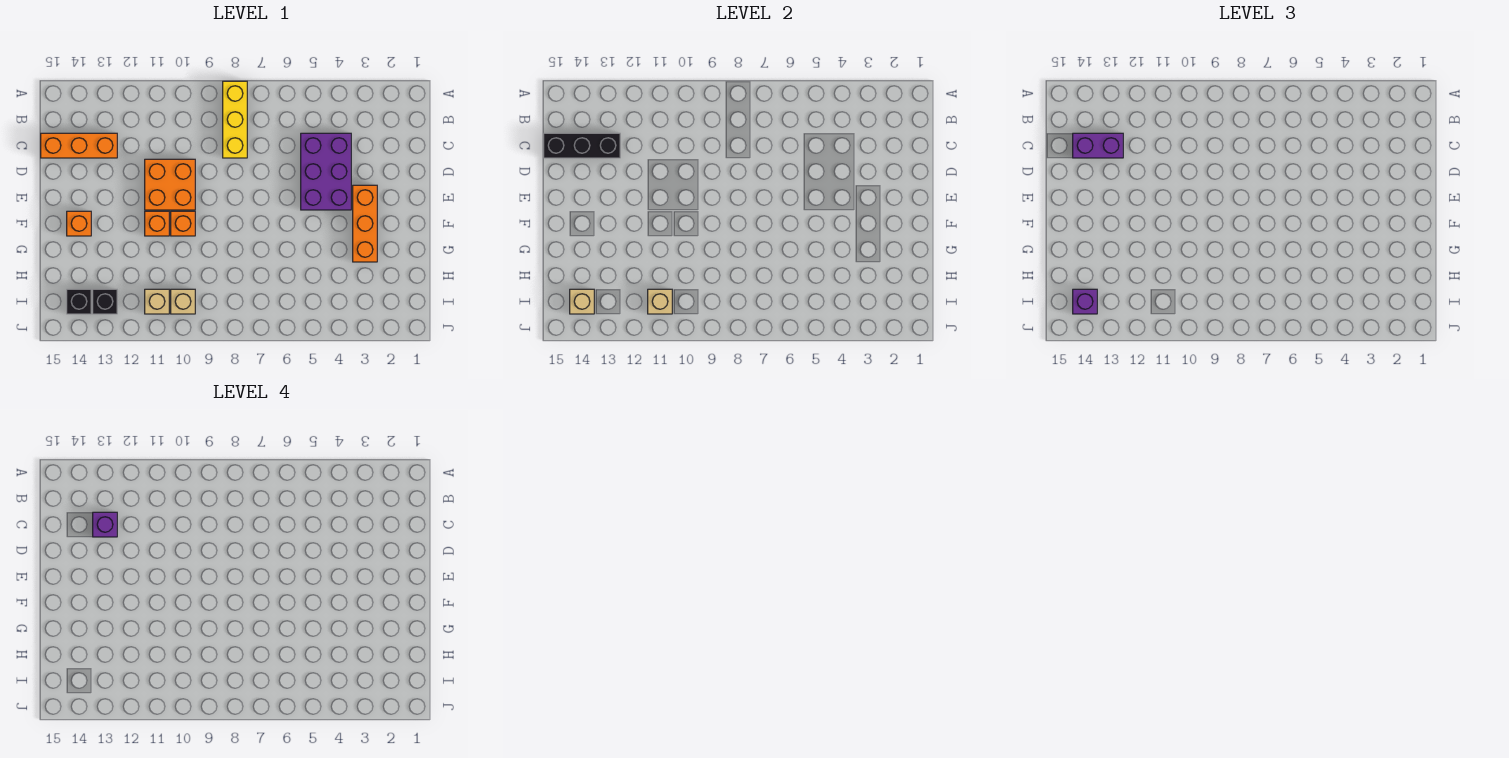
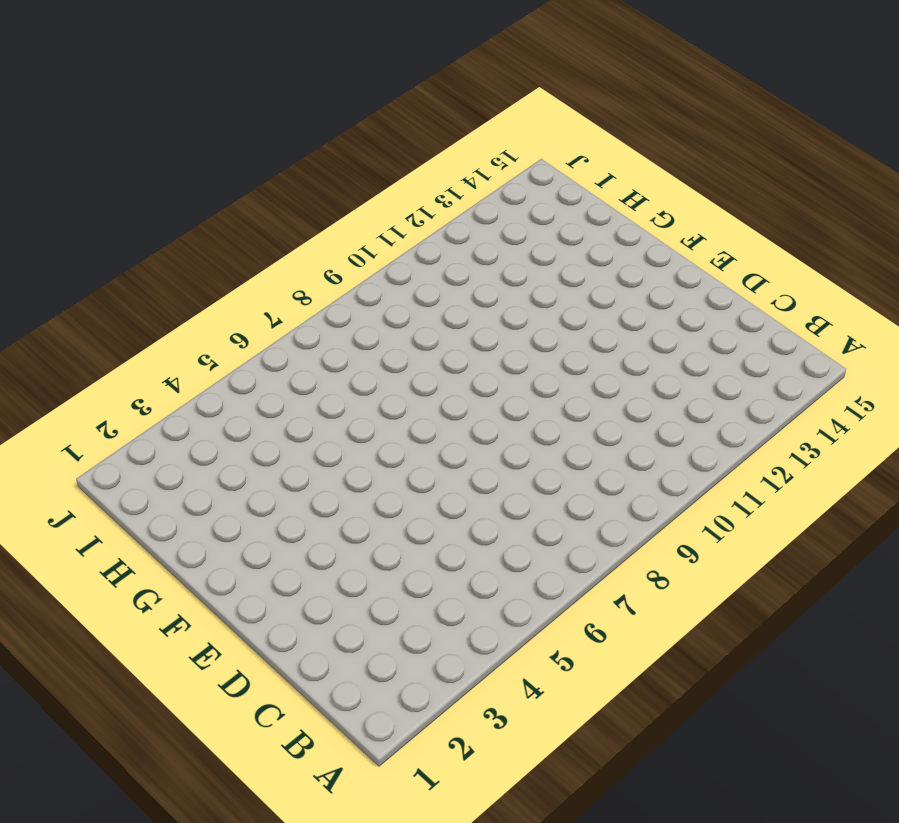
none -> yellow 1x3 brick [223,81,247,158]
none -> purple 2x3 brick [301,133,351,210]
none -> orange 1x3 brick [41,133,117,158]

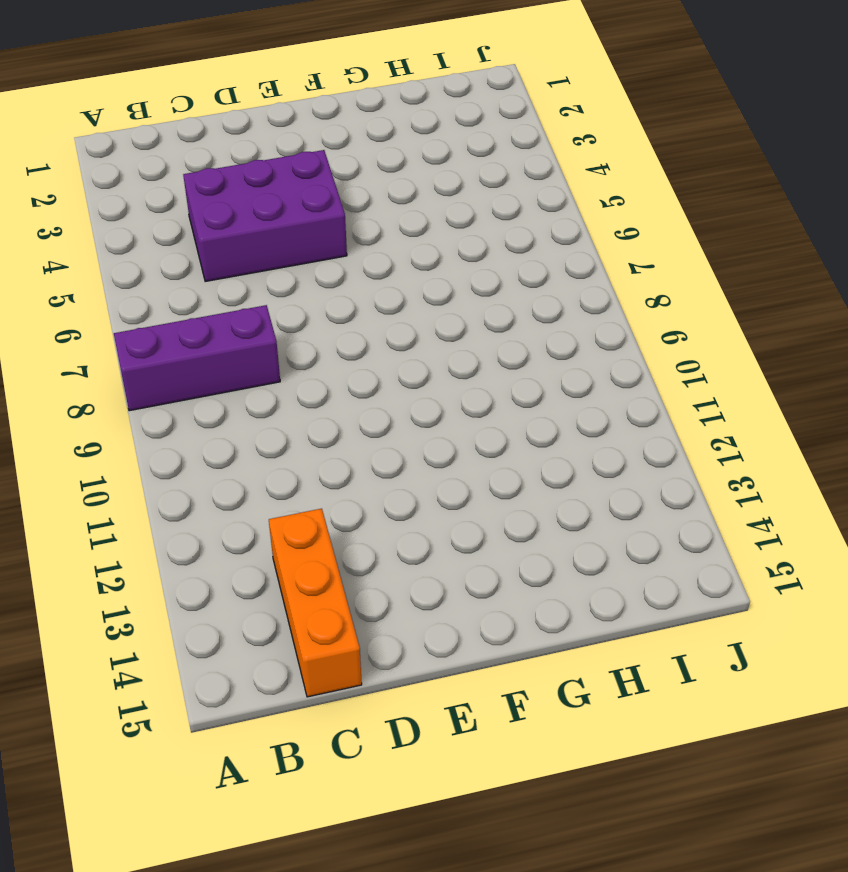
purple 1x3 brick [114,305,280,411] -> yellow 1x3 brick [223,81,247,158]
none -> orange 2x2 brick [145,159,195,210]
none -> orange 1x3 brick [353,185,377,262]
none -> orange 1x1 brick [171,211,195,236]

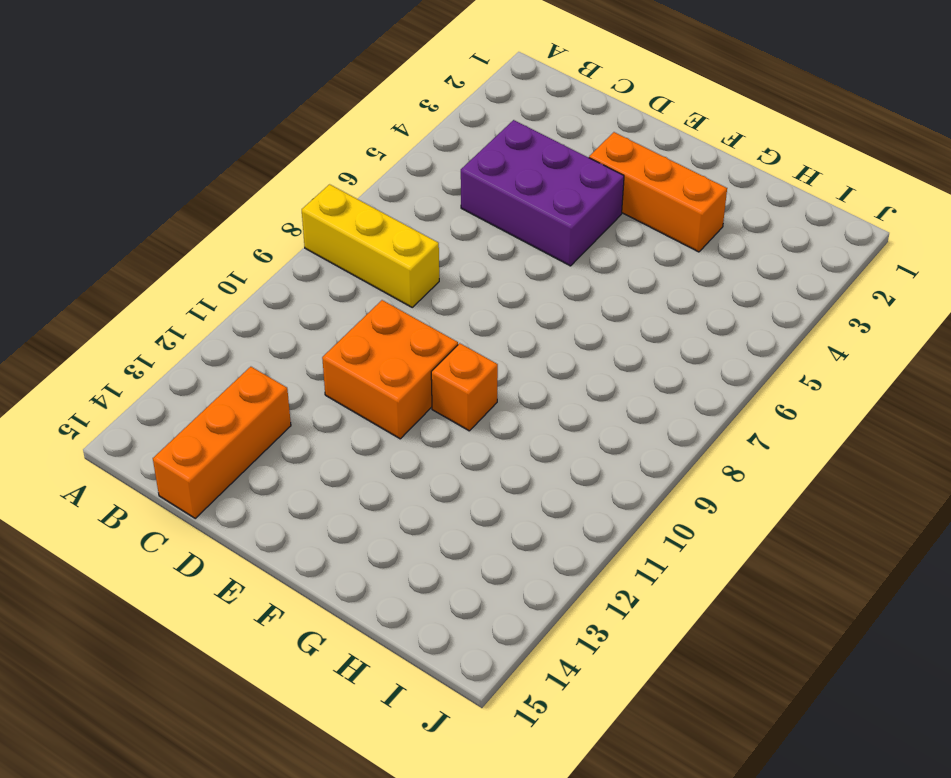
none -> orange 1x1 brick [145,211,169,236]
none -> orange 1x1 brick [67,211,91,236]
none -> tan 1x1 brick [171,289,195,314]

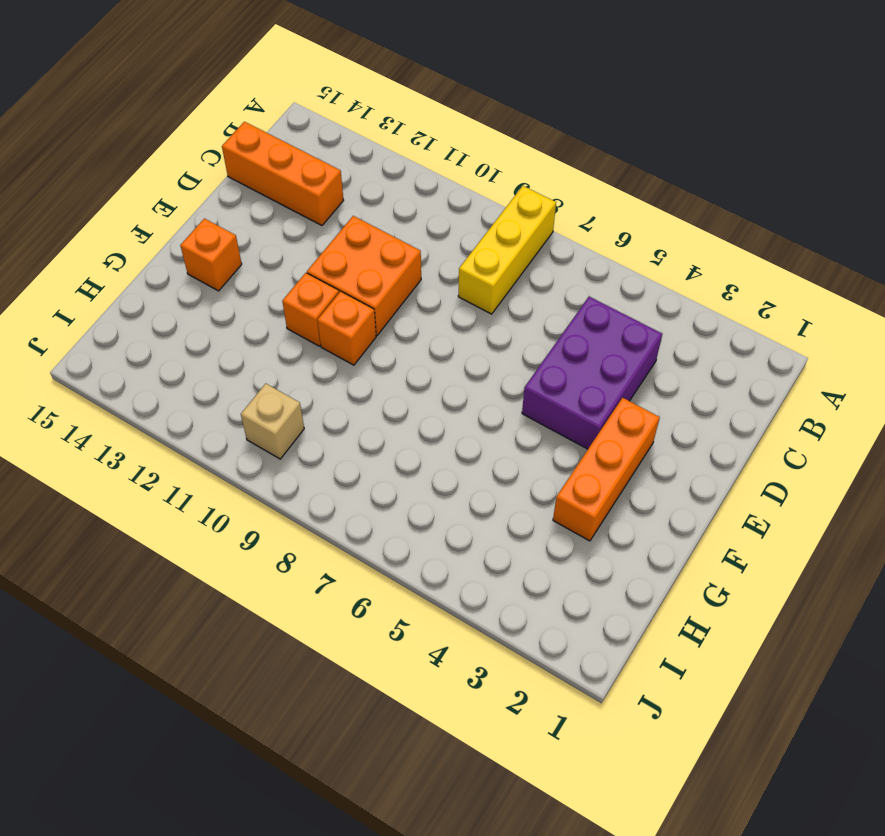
none -> tan 1x1 brick [145,289,169,314]
none -> black 1x1 brick [93,289,117,314]
none -> black 1x1 brick [67,289,91,314]

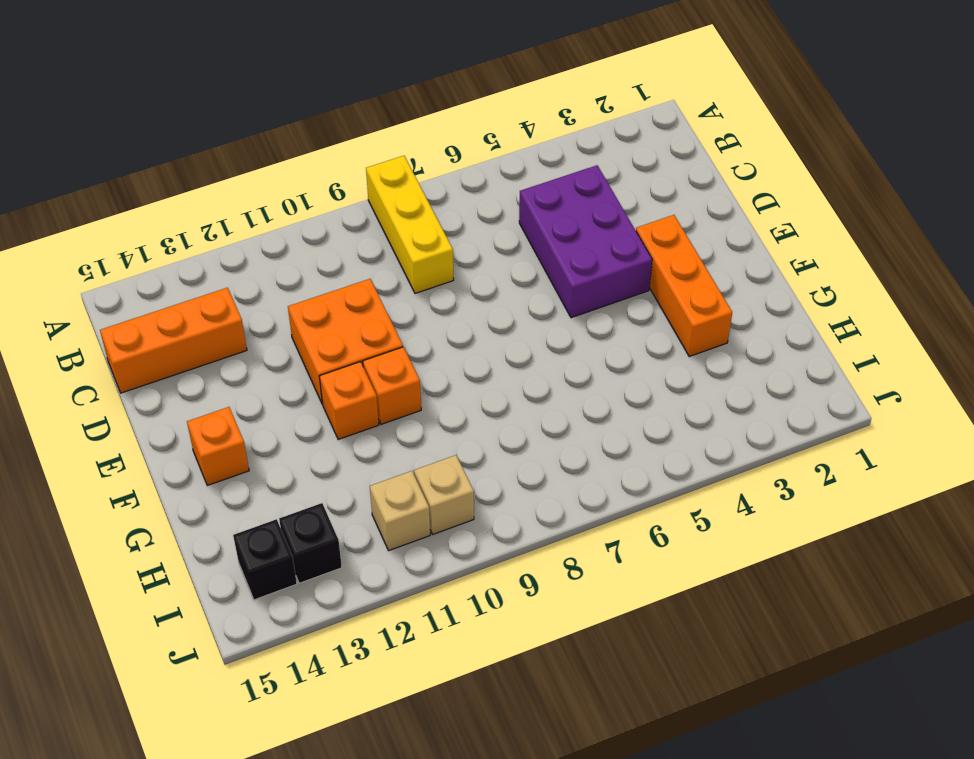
none -> black 1x3 brick [544,133,620,158]
none -> tan 1x1 brick [648,289,672,314]
none -> tan 1x1 brick [570,289,594,314]

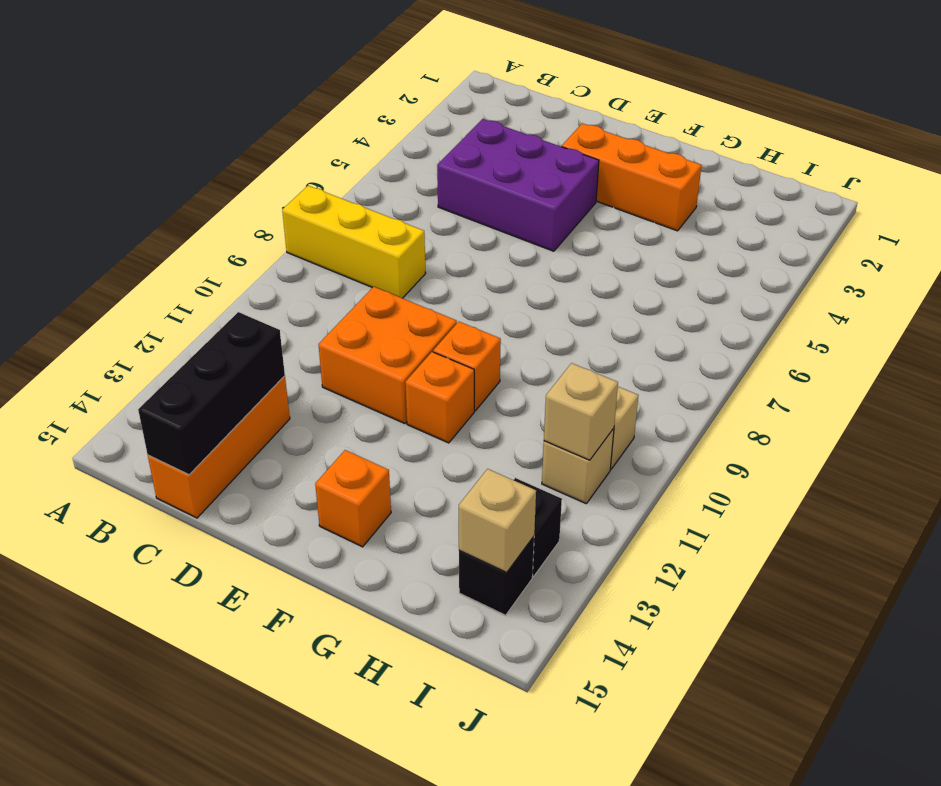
none -> purple 1x2 brick [1073,133,1123,158]
none -> purple 1x1 brick [1073,289,1097,314]
none -> purple 1x1 brick [93,512,117,537]

